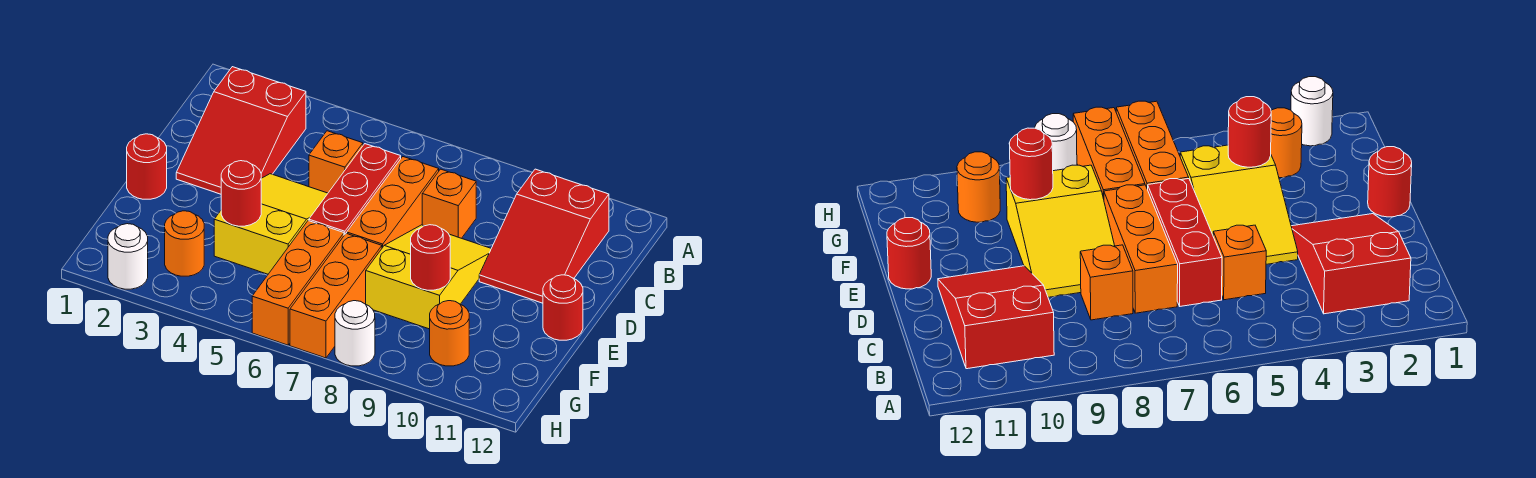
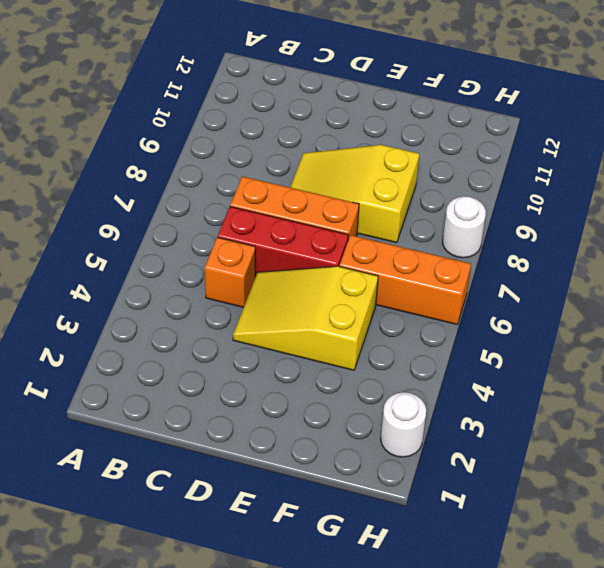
none -> red 2x3 slope [176,67,306,194]
none -> red 2x3 slope [479,169,609,303]
none -> orange 1x1 brick [422,169,476,238]

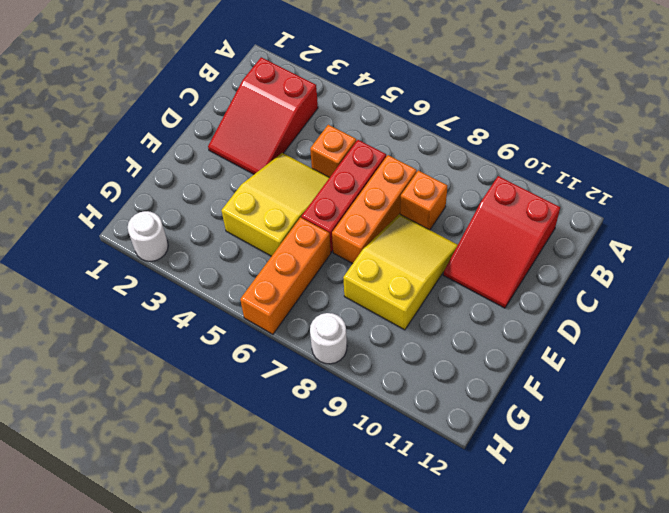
none -> red 1x1 round brick [127,134,167,199]
none -> red 1x1 round brick [543,275,583,340]
none -> orange 1x3 brick [290,233,382,358]

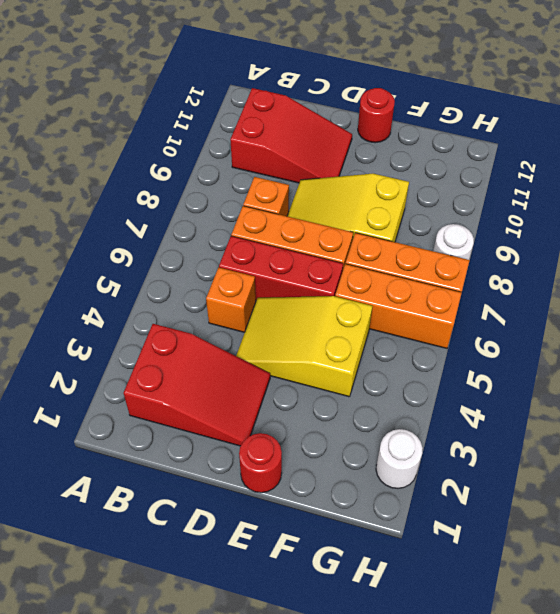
none -> orange 1x1 round brick [165,211,204,276]
none -> orange 1x1 round brick [430,301,469,366]
none -> red 1x1 round brick [221,161,261,226]

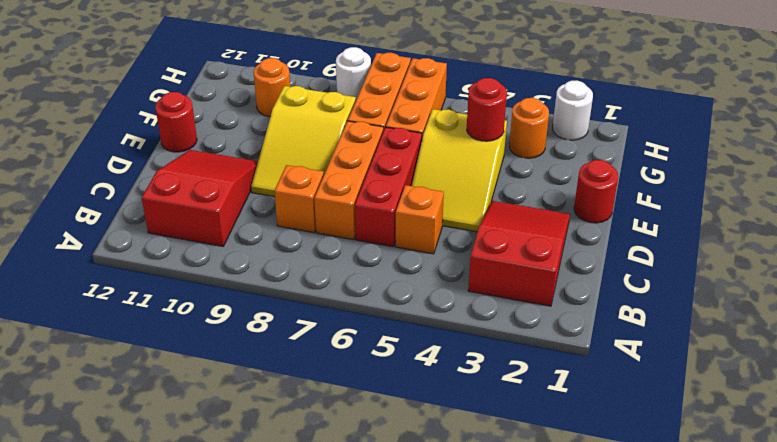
none -> red 1x1 round brick [411,225,450,290]

